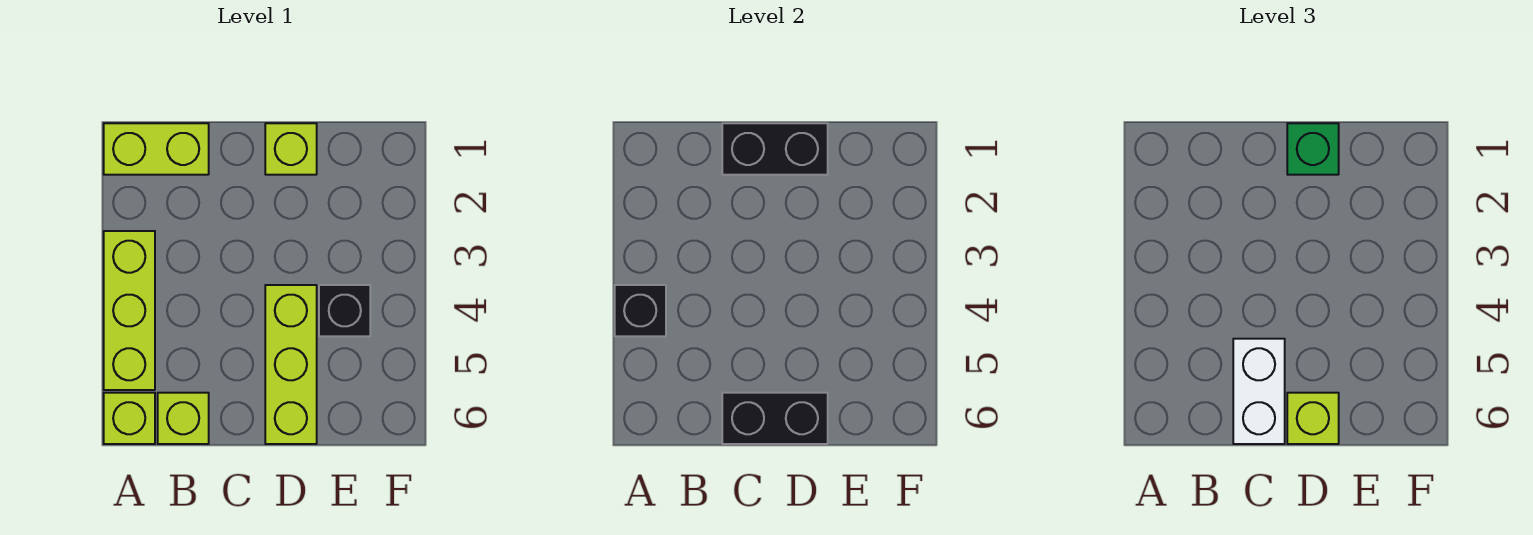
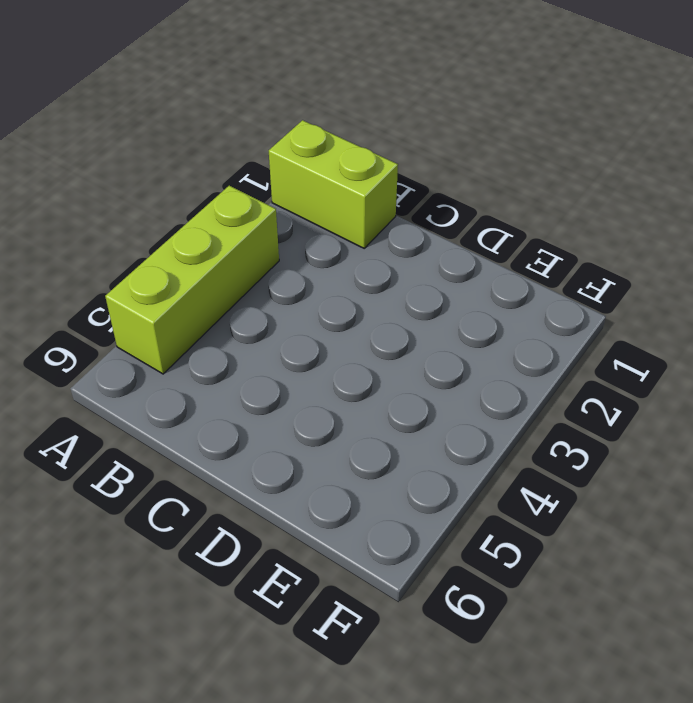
none -> lime 1x1 brick [104,393,155,444]
none -> lime 1x1 brick [158,393,209,444]
none -> lime 1x1 brick [265,123,317,175]

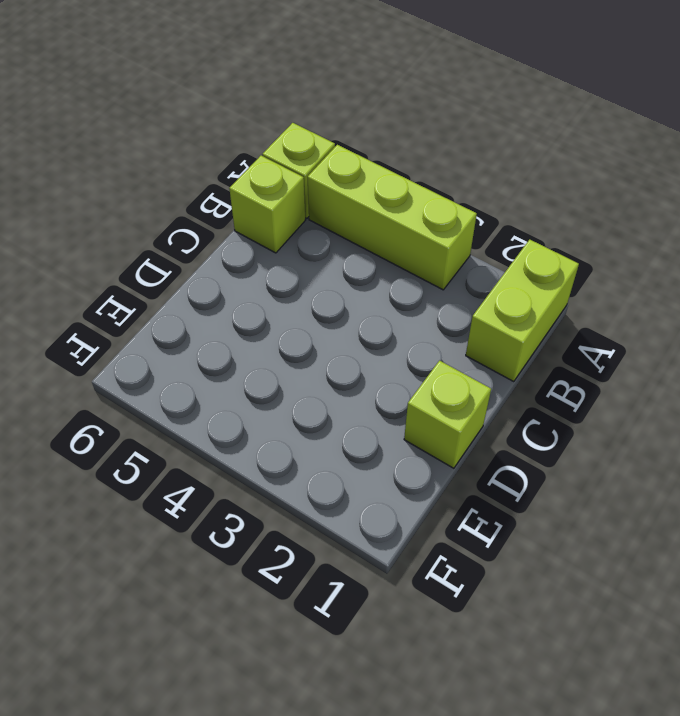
none -> lime 1x3 brick [265,285,317,444]
none -> black 1x1 brick [319,285,370,336]
none -> black 1x1 brick [615,285,666,336]

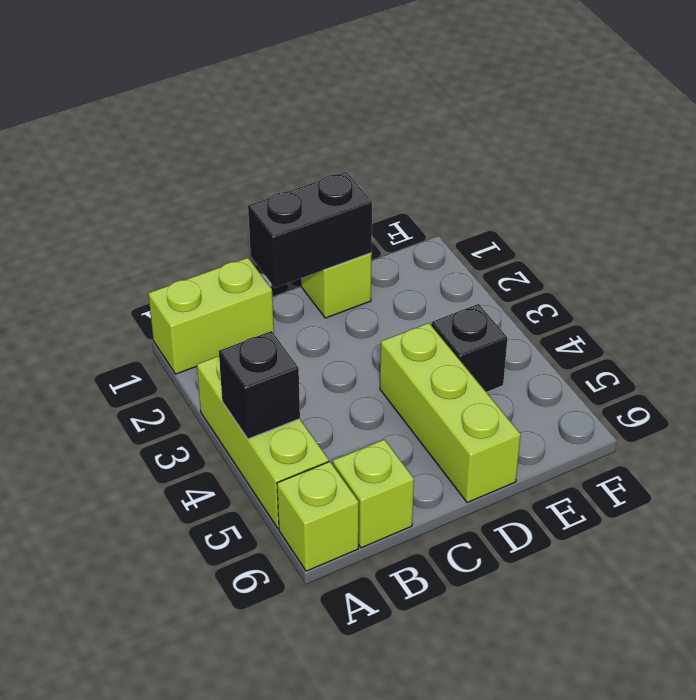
none -> black 1x2 brick [722,393,828,444]
none -> white 1x2 brick [1233,339,1285,444]
none -> green 1x1 brick [1287,123,1339,175]

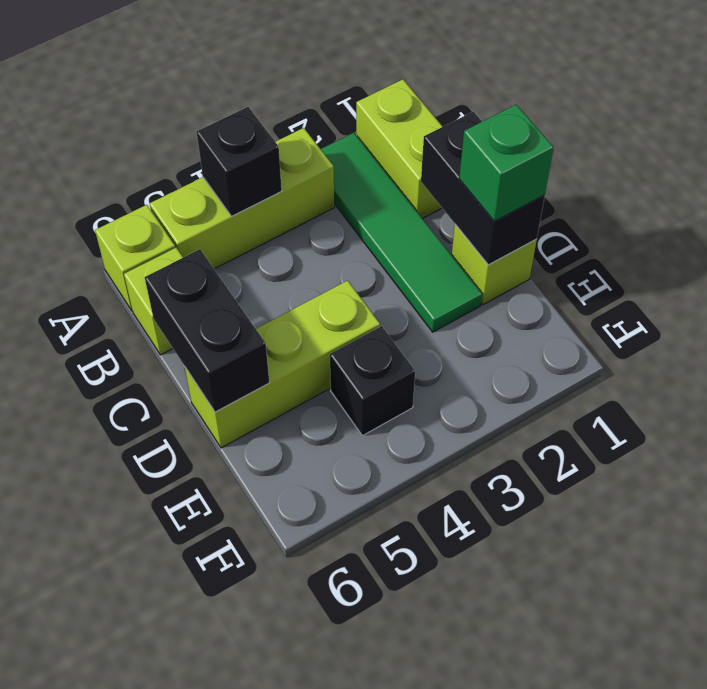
green 1x4 tile [321,133,482,332] -> none
none -> white 1x2 brick [1233,339,1285,444]
none -> lime 1x1 brick [1287,393,1339,444]

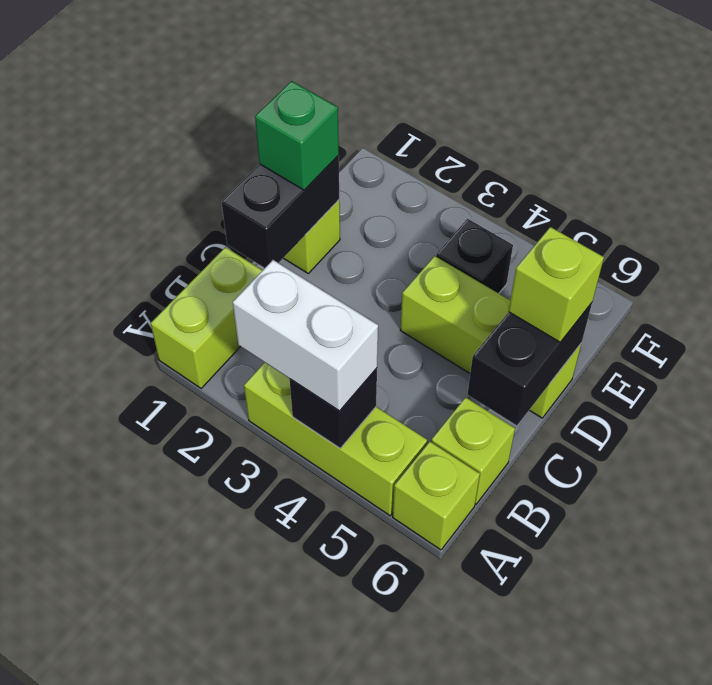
white 1x2 brick [233,260,378,411] -> white 1x2 brick moved to [1233,339,1285,444]

